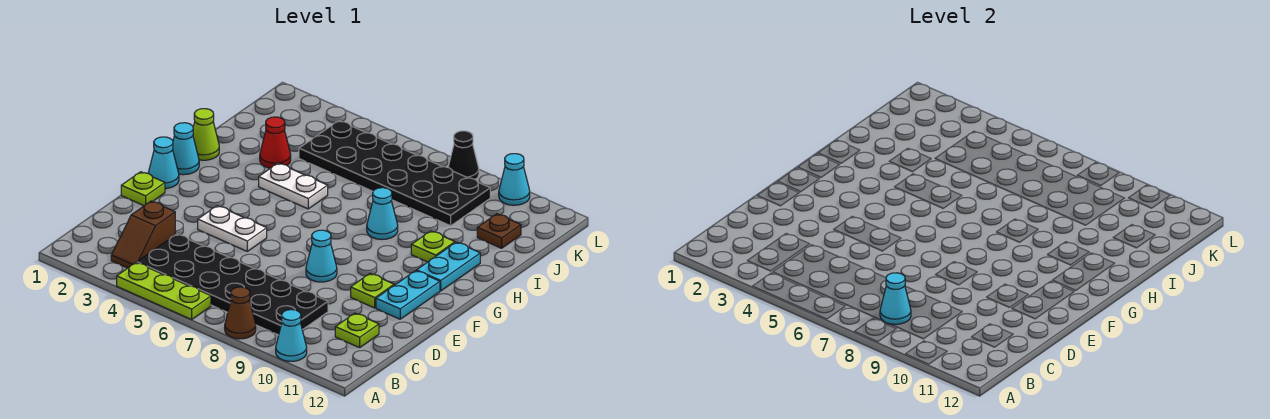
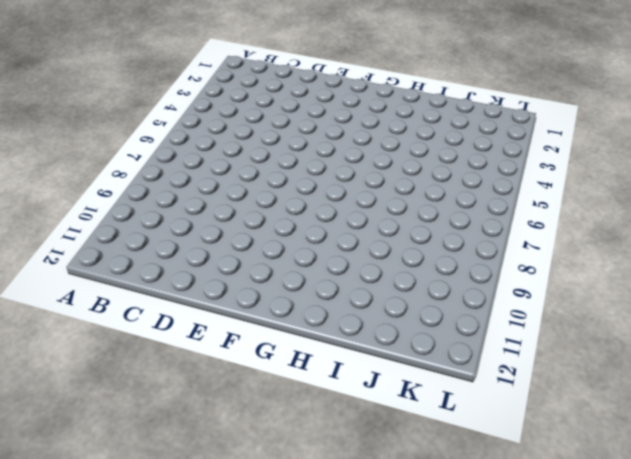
none -> lime 1x3 plate [117,263,211,319]
none -> brown 1x1 cone [225,287,256,339]
none -> cyan 1x1 cone [276,310,307,361]

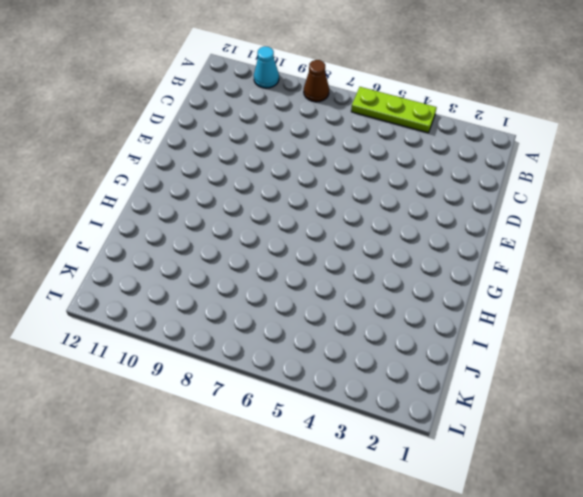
none -> brown 1x2 slope [111,201,175,268]
none -> black 2x6 plate [137,234,328,335]
none -> lime 1x1 plate [335,313,379,348]

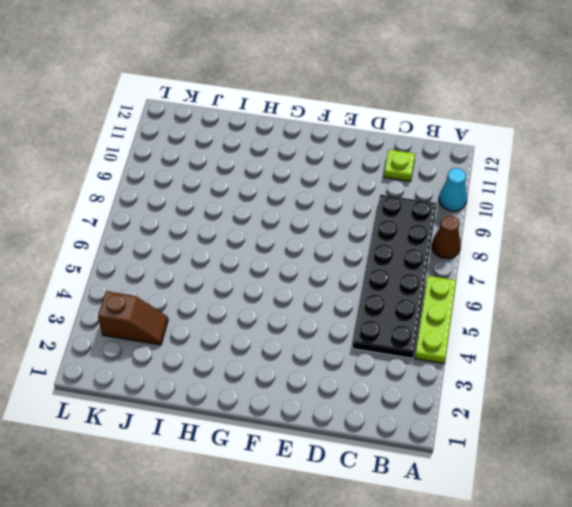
brown 1x2 slope [98,291,168,345] -> brown 1x2 slope moved to [111,201,175,268]
none -> lime 1x1 plate [121,172,165,206]
none -> white 1x2 plate [198,206,267,251]
none -> cyan 1x1 cone [306,230,337,282]

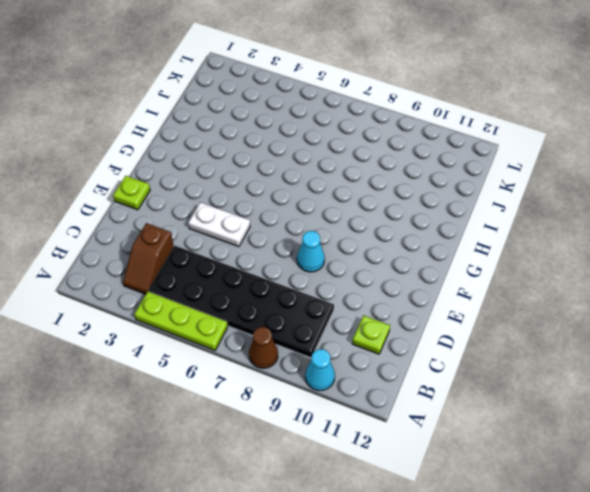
none -> lime 1x1 plate [351,274,394,308]
none -> cyan 1x2 plate [376,271,440,319]
none -> cyan 1x1 cone [148,137,179,189]

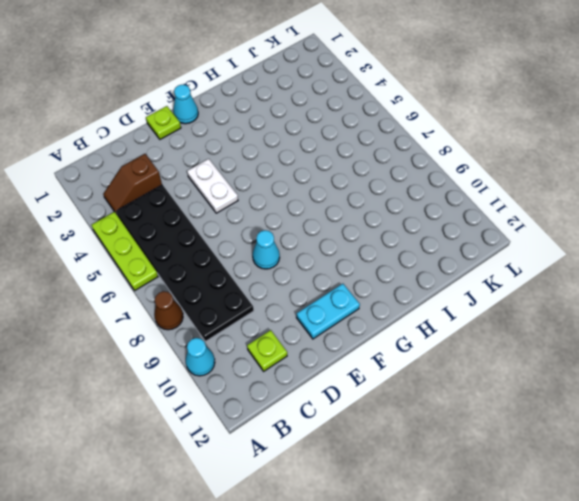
none -> lime 1x1 plate [351,274,394,308]
none -> cyan 1x1 cone [173,123,199,175]
none -> cyan 1x2 plate [417,242,480,291]

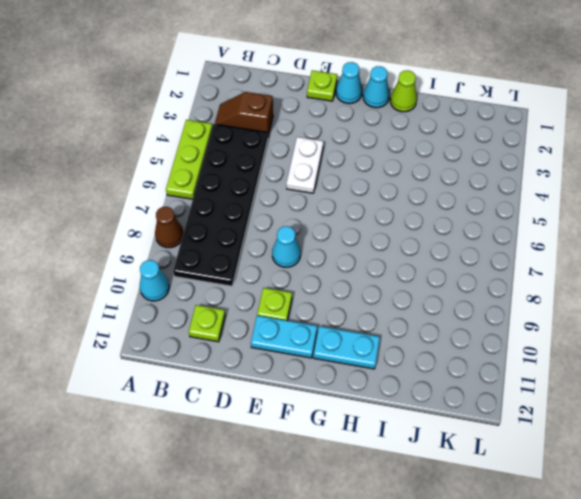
none -> white 1x2 plate [259,163,328,209]
none -> cyan 1x1 cone [367,188,398,239]
none -> lime 1x1 plate [411,231,455,262]

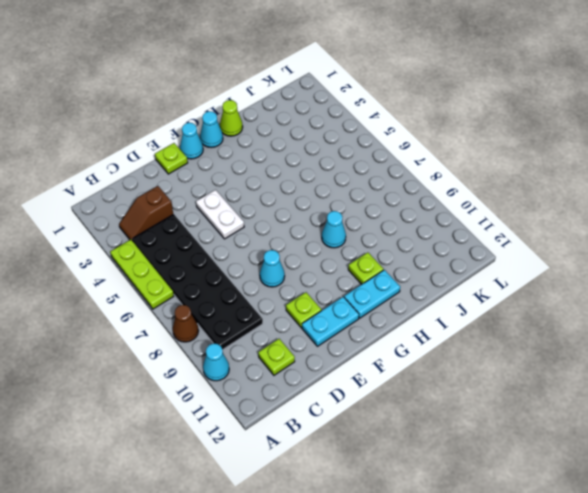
none -> white 1x2 plate [259,163,328,209]
none -> red 1x1 cone [260,117,291,168]
none -> black 2x6 plate [299,121,490,226]

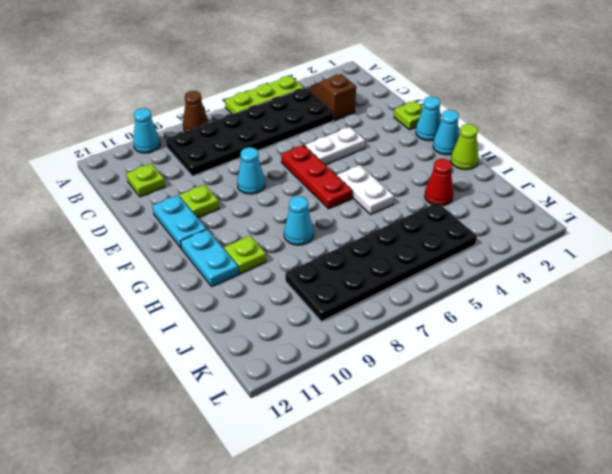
red 1x3 plate [281,145,352,209] -> none
white 1x2 plate [337,165,394,214] -> white 1x2 plate turned to [259,163,328,209]
none -> brown 1x1 plate [477,214,521,248]
none -> black 1x1 cone [448,131,479,179]
none -> cyan 1x1 cone [499,154,530,205]

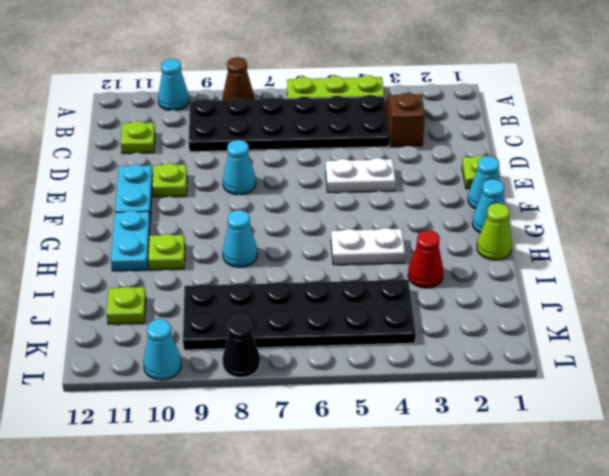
lime 1x1 plate [107,286,146,324] -> brown 1x1 plate [477,214,521,248]
none -> cyan 1x1 cone [880,273,911,324]

